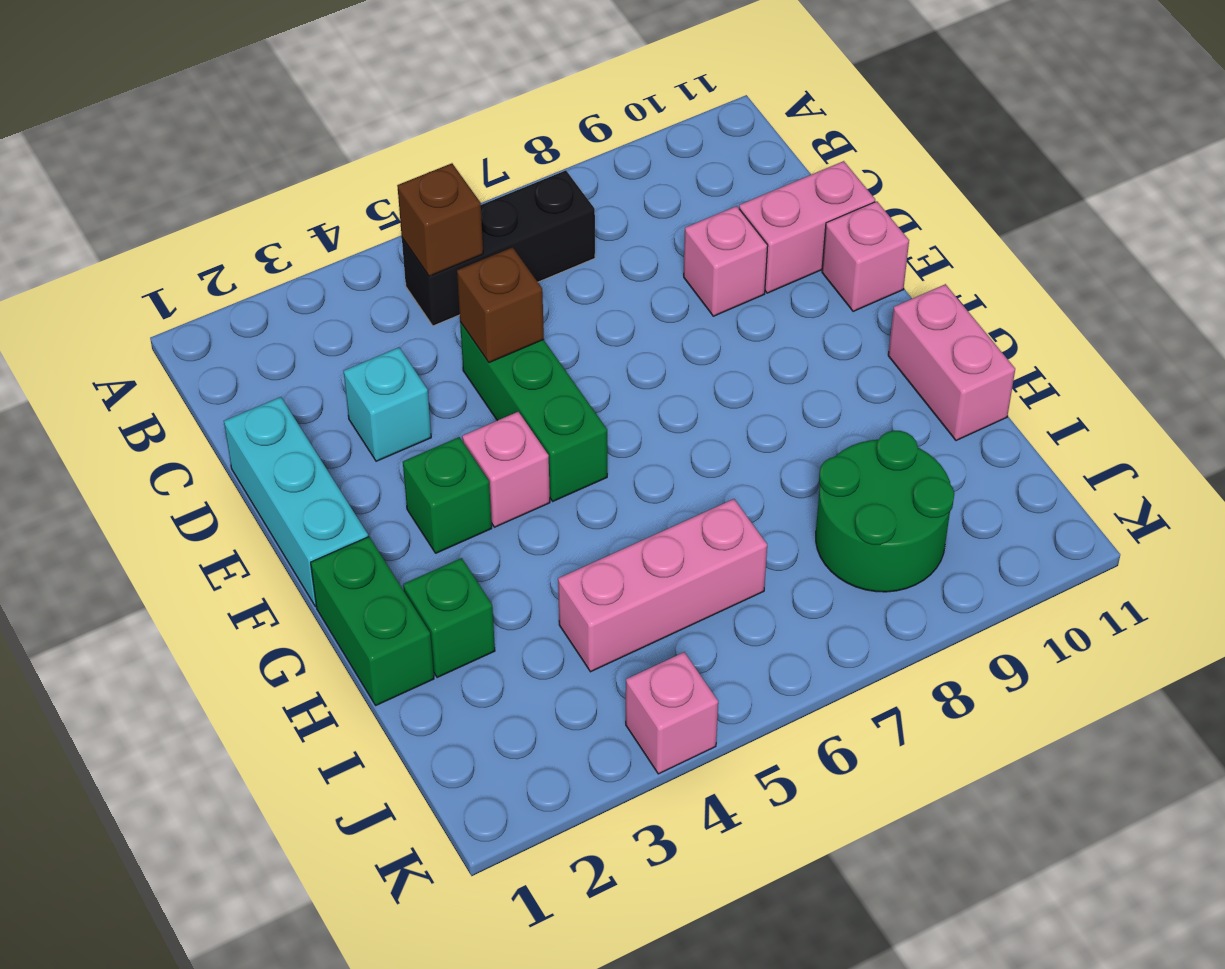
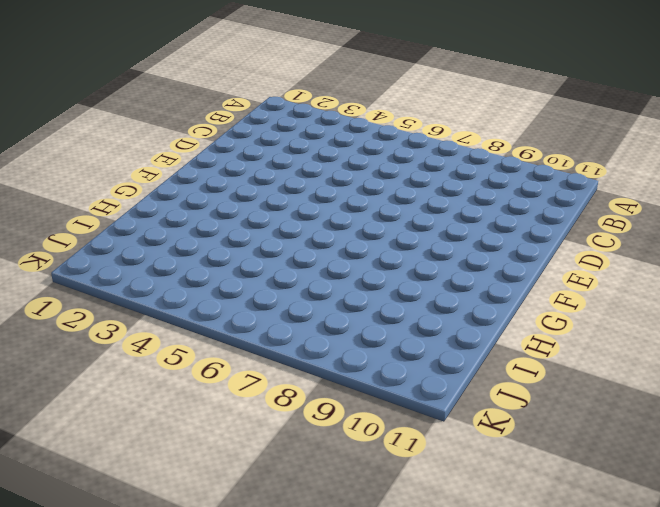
none -> black 1x3 brick [402,170,595,326]
none -> cyan 1x3 brick [224,397,368,607]
none -> cyan 1x1 brick [344,348,431,461]

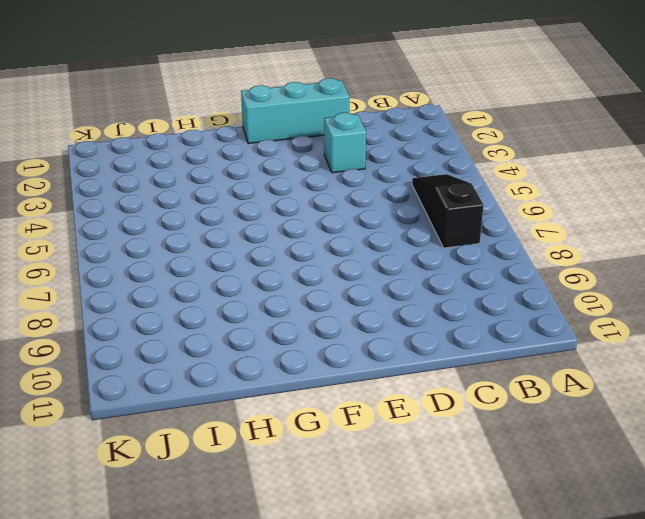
black 1x3 slope [412,174,484,248] -> black 1x3 brick [402,170,595,326]
none -> green 1x3 brick [460,322,607,501]
none -> pink 1x1 brick [684,206,768,316]
none -> pink 1x2 brick [739,161,875,293]

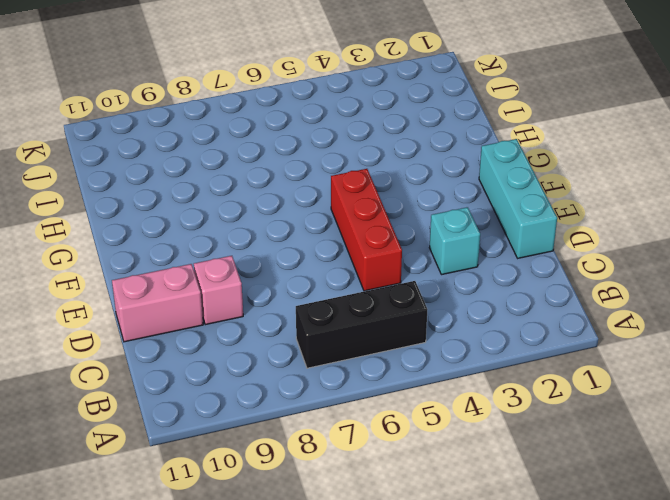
red 1x3 brick [331,169,402,291] -> green 1x3 brick [460,322,607,501]
none -> pink 1x1 brick [822,201,909,312]
none -> green 1x1 brick [403,437,492,553]
none -> pink 1x1 brick [462,412,550,527]

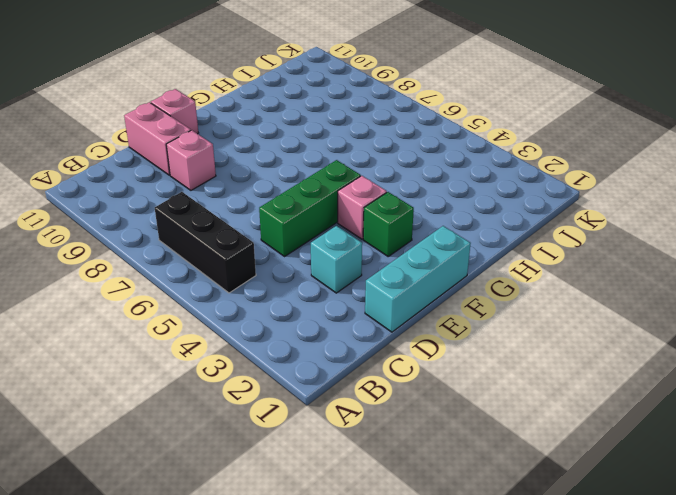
none -> green 1x2 brick [311,537,434,705]
none -> pink 1x2 brick [888,284,1015,441]
none -> green 1x1 brick [403,558,495,678]

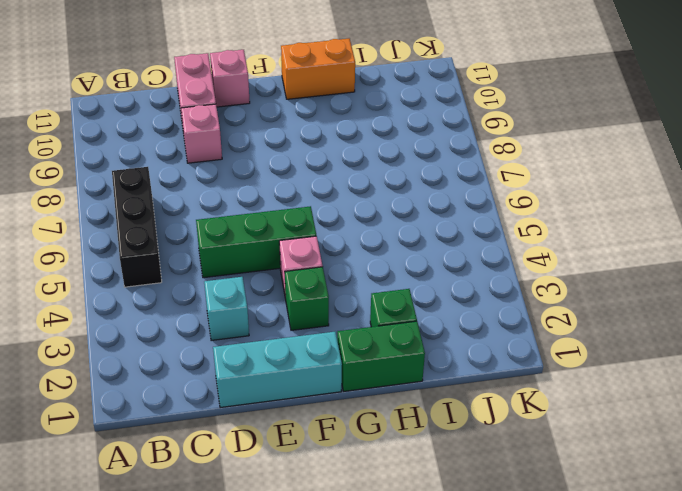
orange 1x2 brick [281,39,355,99] -> pink 1x2 brick [888,284,1015,441]
none -> pink 1x3 brick [558,499,767,672]
none -> green 2x2 round brick [816,431,954,592]
none -> pink 1x1 brick [626,652,718,774]

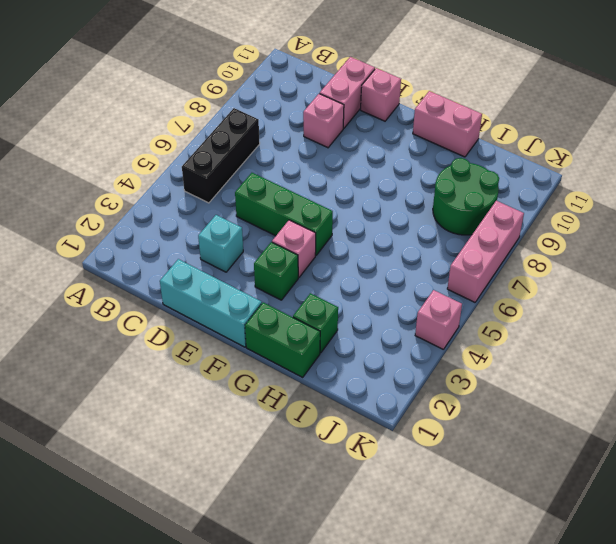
pink 1x3 brick [447,201,524,302] -> pink 1x3 brick moved to [558,499,767,672]
none -> brown 1x1 brick [397,163,483,276]
none -> brown 1x1 brick [457,247,544,363]

